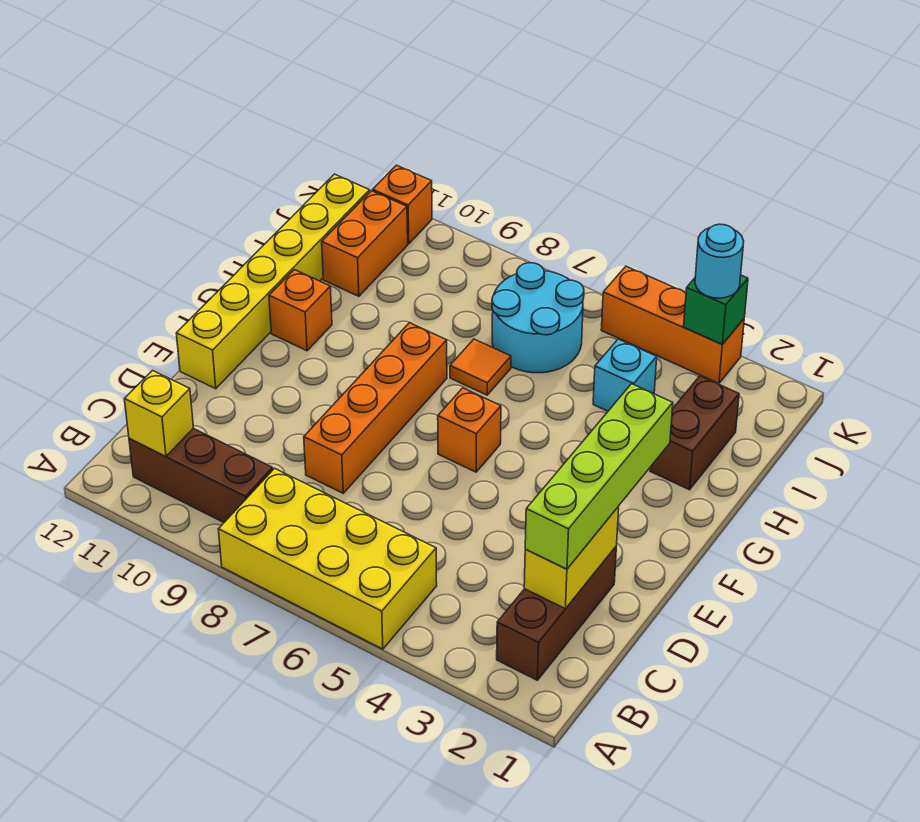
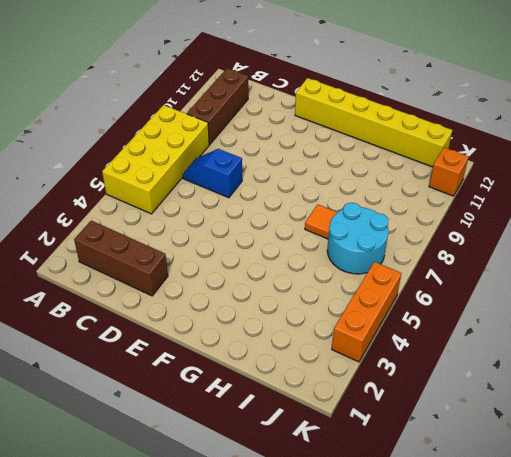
blue 1x2 slope [183,149,242,198] -> none
none -> orange 1x4 brick [304,323,447,493]
none -> orange 1x1 brick [438,388,501,472]
none -> orange 1x1 brick [269,270,332,351]

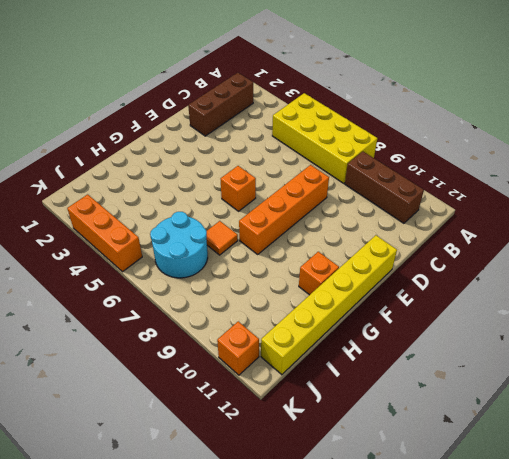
none -> brown 1x2 brick [650,376,739,490]
none -> cyan 1x1 brick [593,339,657,411]
none -> orange 1x2 brick [322,191,408,296]

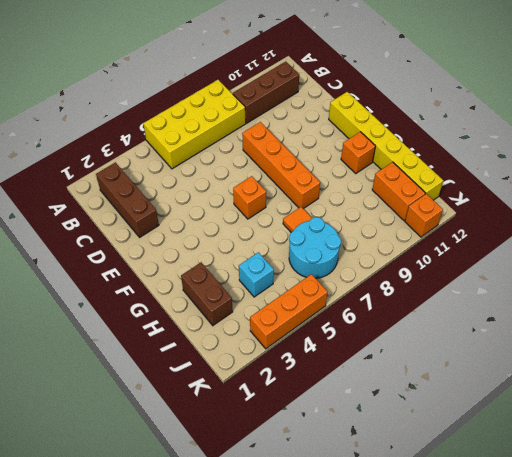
none -> yellow 1x1 brick [125,370,193,457]
none -> yellow 1x2 brick [524,507,619,609]
none -> green 1x1 brick [684,275,748,344]

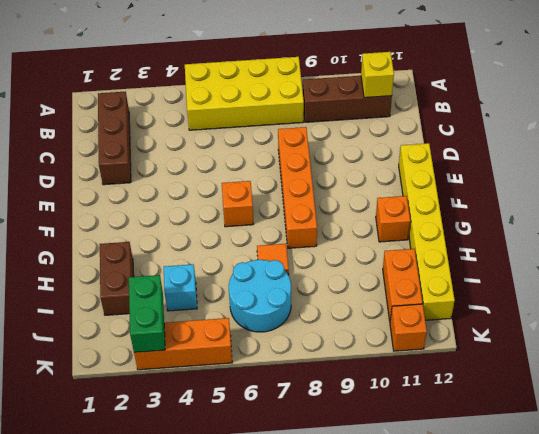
green 1x2 brick [129,275,165,352] -> green 1x1 brick [684,275,748,344]
none -> yellow 1x2 brick [524,507,619,609]
none -> lime 1x4 brick [525,384,673,569]
none -> cyan 1x1 round brick [695,224,744,298]

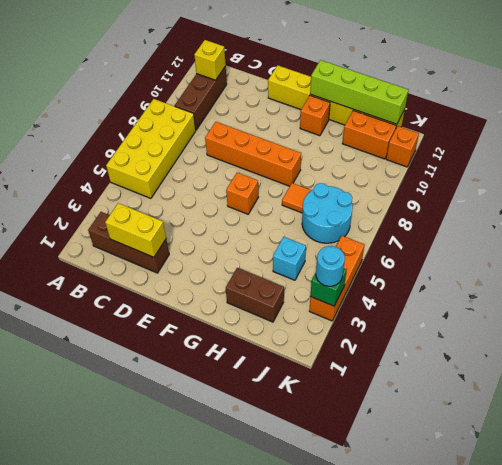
lime 1x4 brick [310,60,408,124] -> lime 1x4 brick moved to [525,384,673,569]

